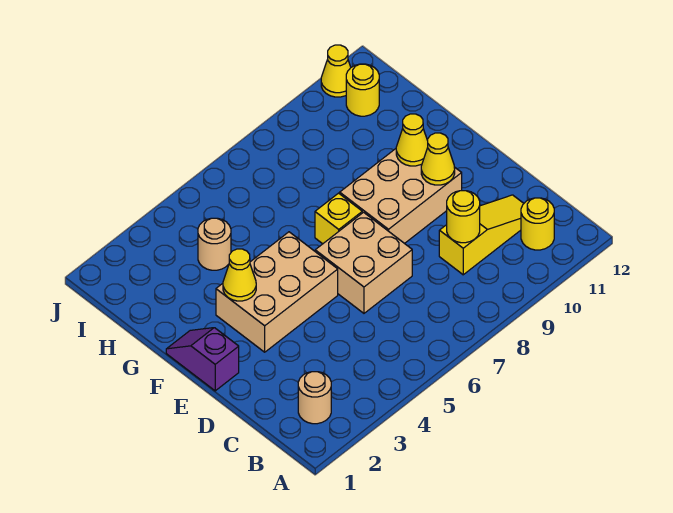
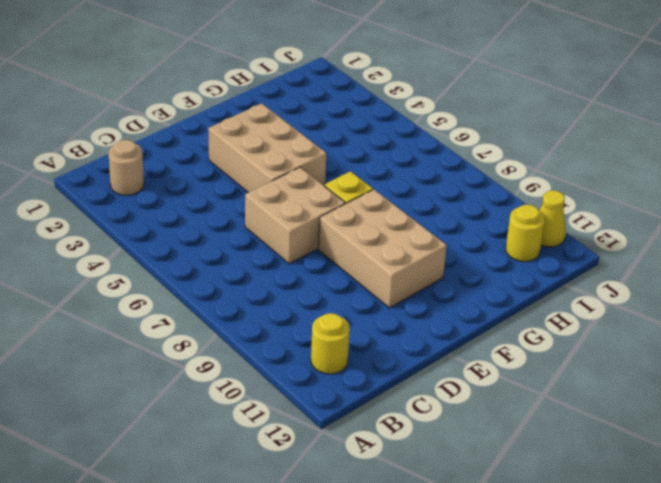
none -> yellow 1x3 slope [439,195,524,275]
none -> purple 1x2 slope [166,328,239,391]
none -> tan 1x1 round brick [198,218,231,270]

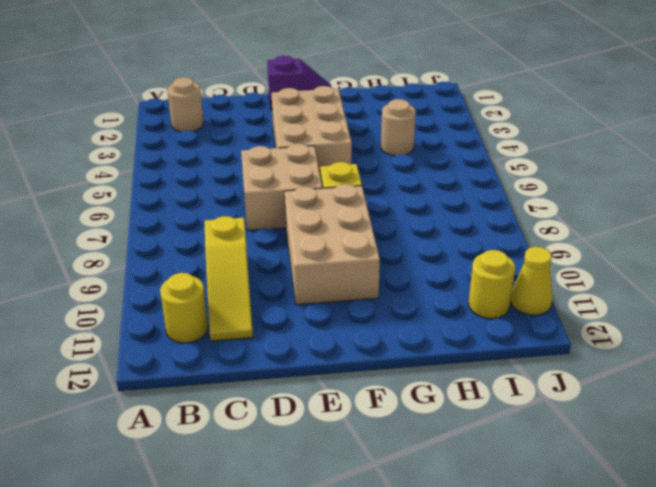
none -> yellow 1x1 round brick [447,191,480,243]
none -> yellow 1x1 cone [421,133,455,185]
none -> yellow 1x1 cone [223,249,256,301]

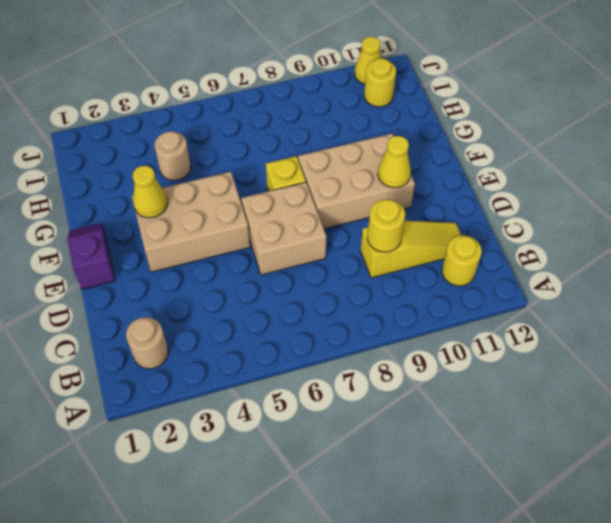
none -> yellow 1x1 cone [396,114,428,166]

